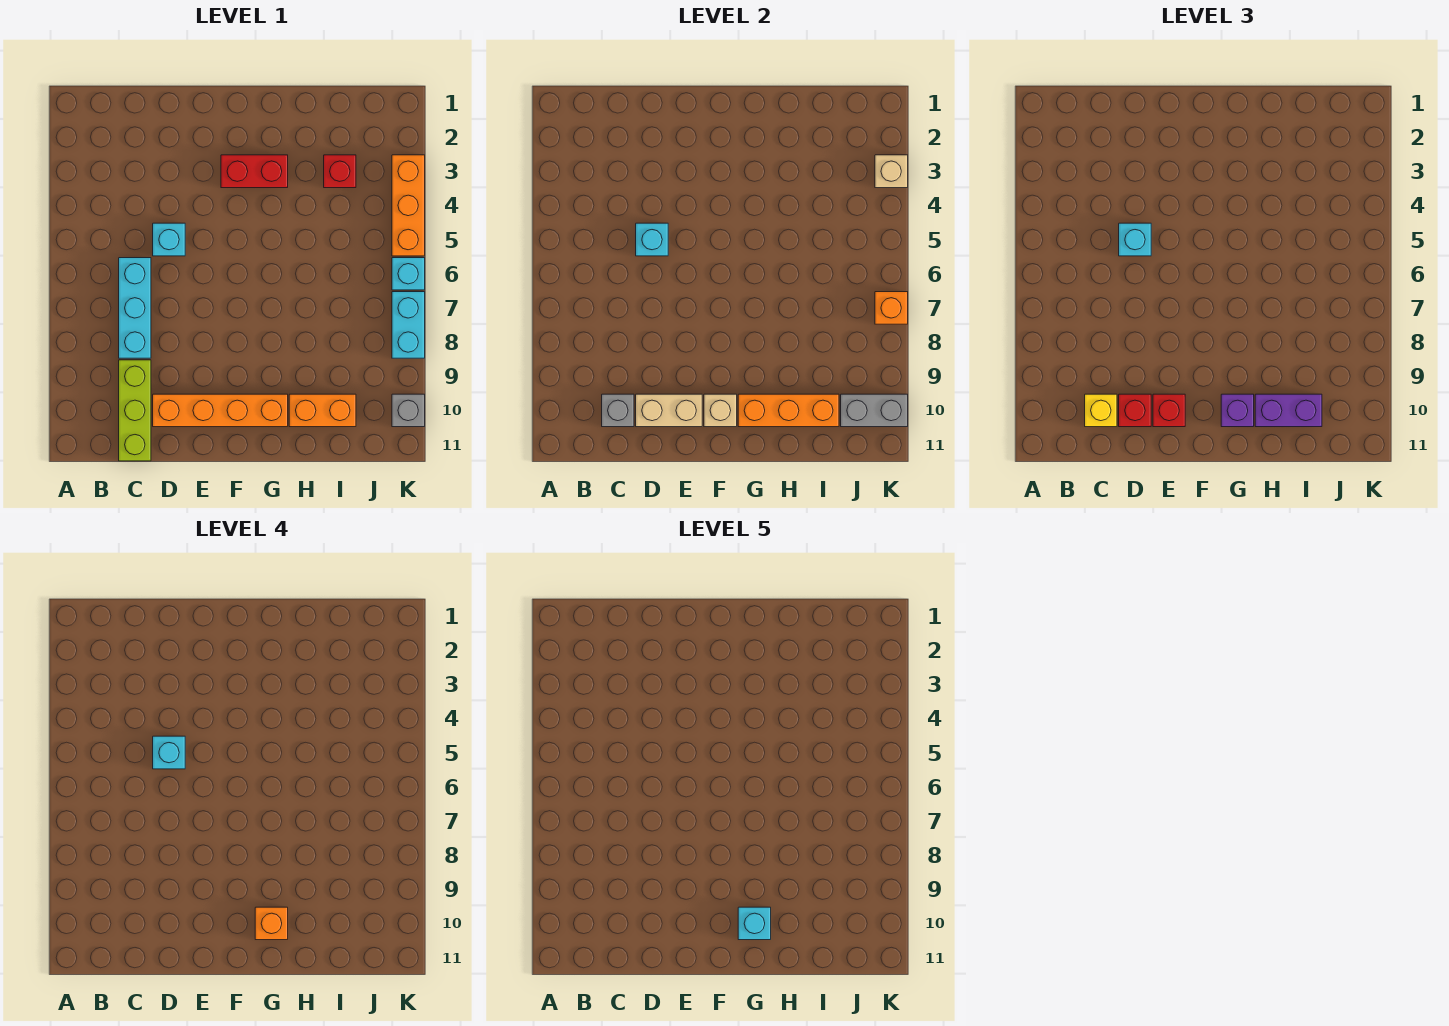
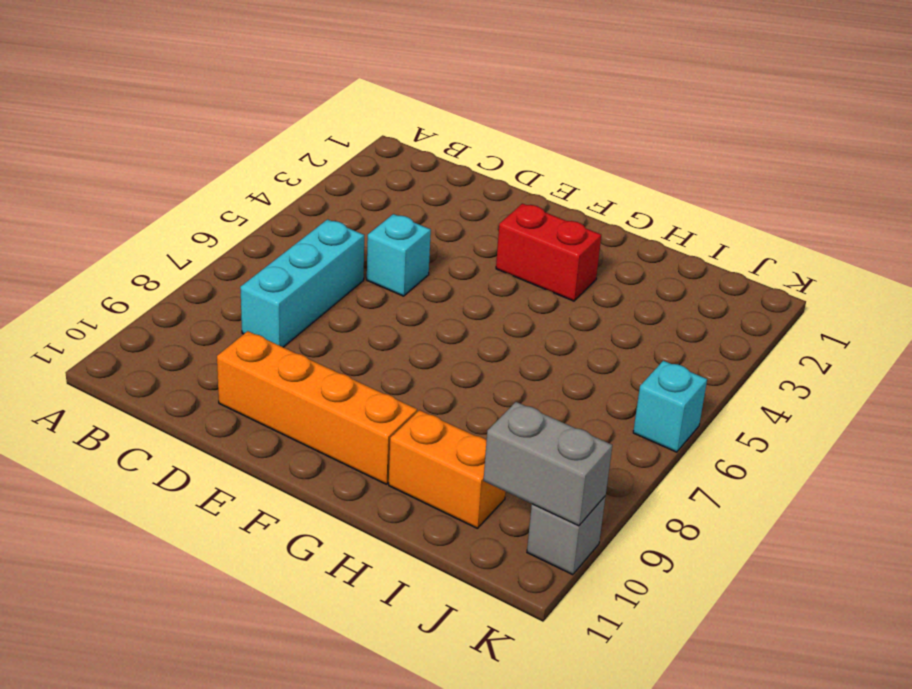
none -> lime 1x3 brick [119,360,151,461]
none -> red 1x1 brick [324,155,356,188]
none -> orange 1x3 brick [392,155,425,256]

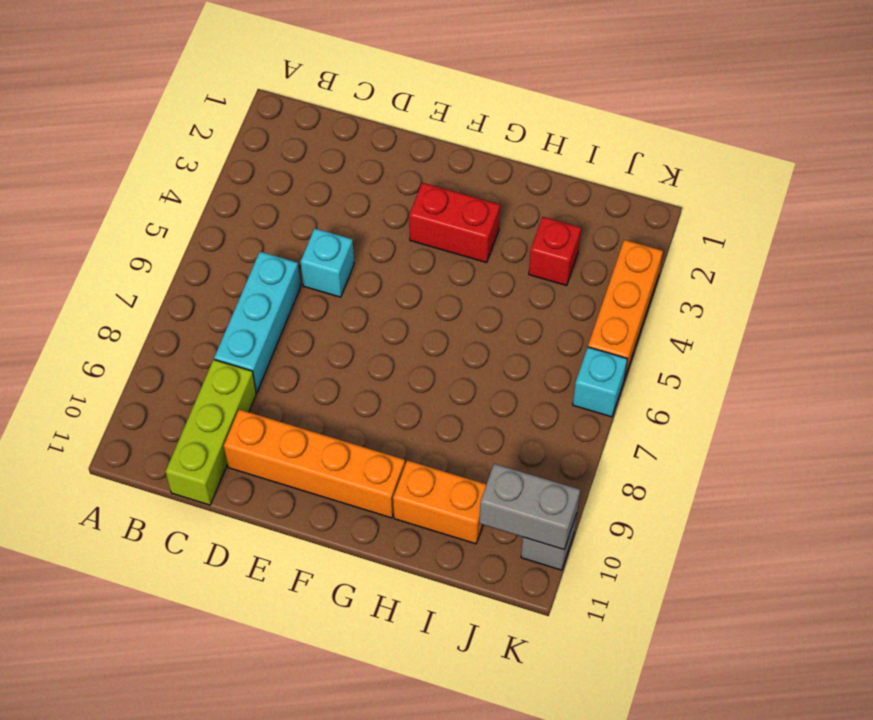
none -> cyan 1x2 brick [392,292,425,358]
none -> grey 1x1 brick [602,394,634,427]
none -> cyan 1x1 brick [636,223,668,256]

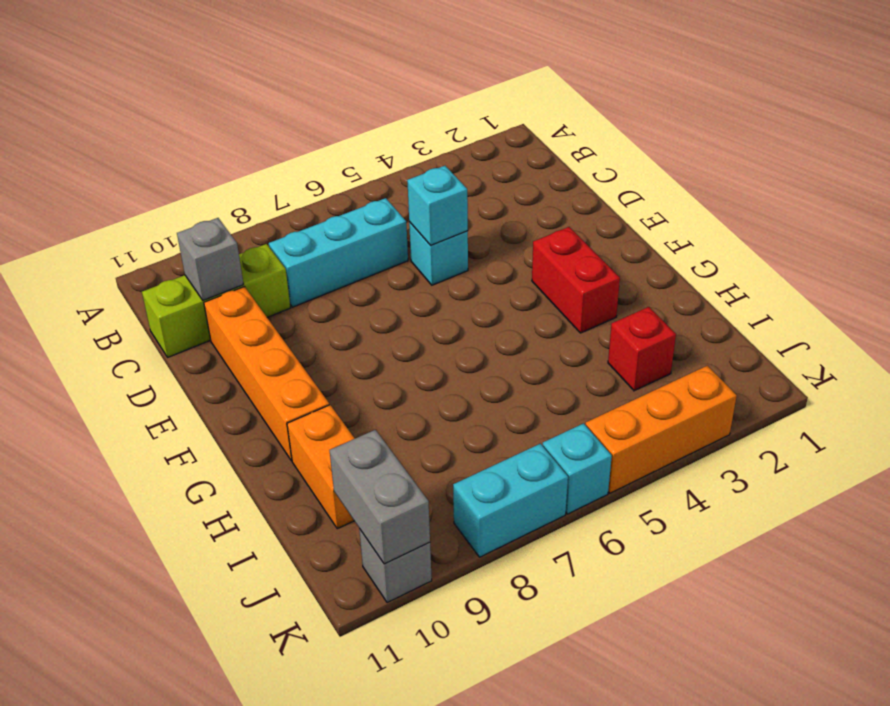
none -> tan 1x2 brick [636,394,702,427]
none -> tan 1x1 brick [704,394,737,427]
none -> orange 1x3 brick [738,394,839,427]

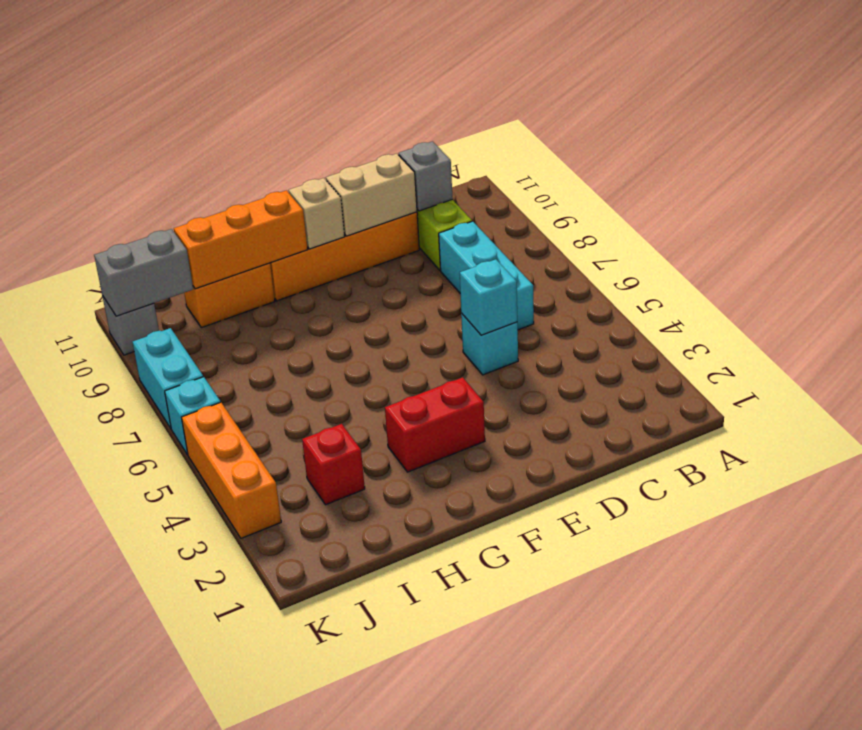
none -> tan 1x1 brick [875,155,908,188]
none -> orange 1x1 brick [875,292,908,324]
none -> yellow 1x1 brick [1085,394,1117,427]

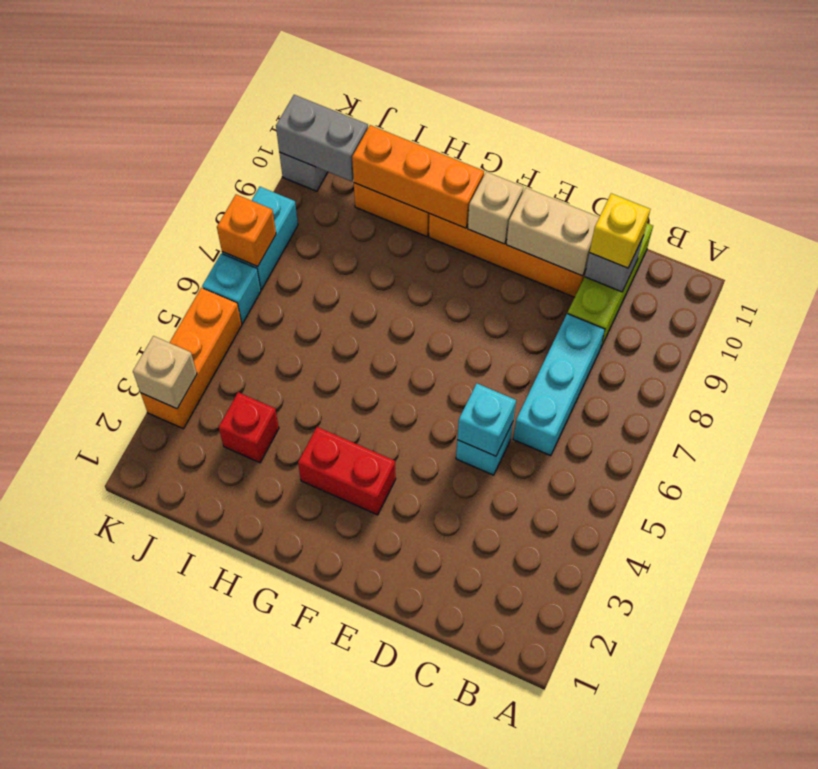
none -> cyan 1x1 brick [1119,223,1151,256]
none -> red 1x1 brick [1119,394,1151,427]
none -> red 1x1 brick [1153,394,1185,427]

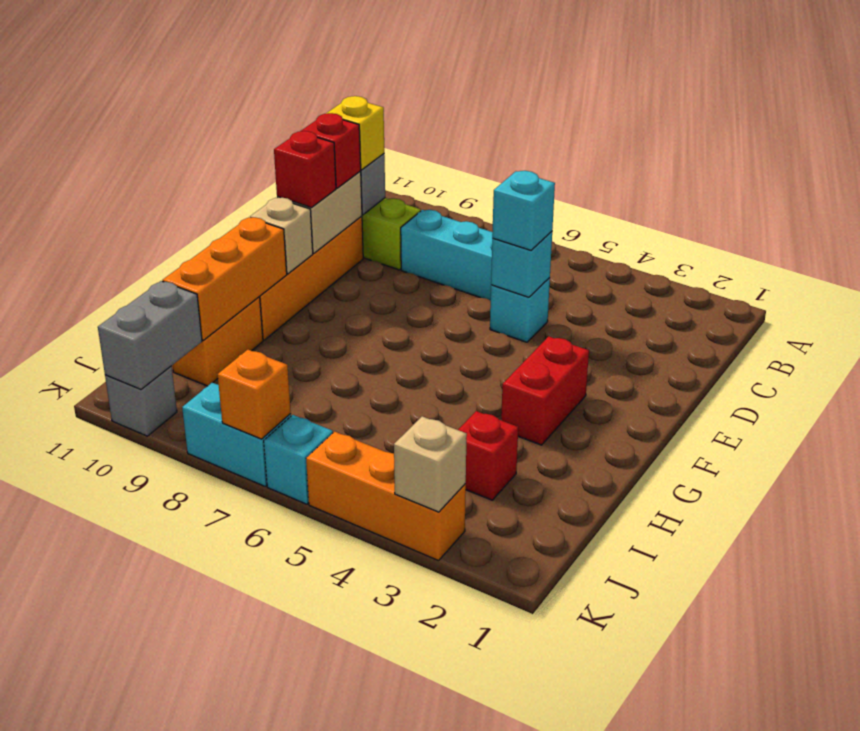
none -> purple 1x1 brick [1221,394,1254,427]
none -> purple 1x2 brick [1255,394,1322,427]
none -> cyan 1x1 brick [153,736,185,769]

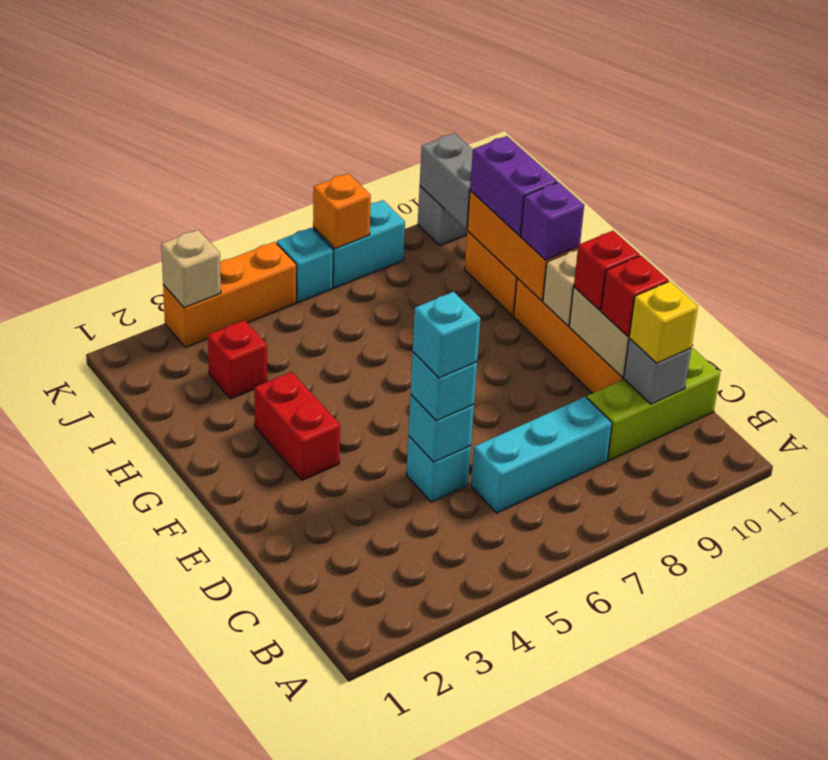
none -> orange 1x1 brick [255,907,288,940]
none -> cyan 1x1 brick [738,907,771,940]

